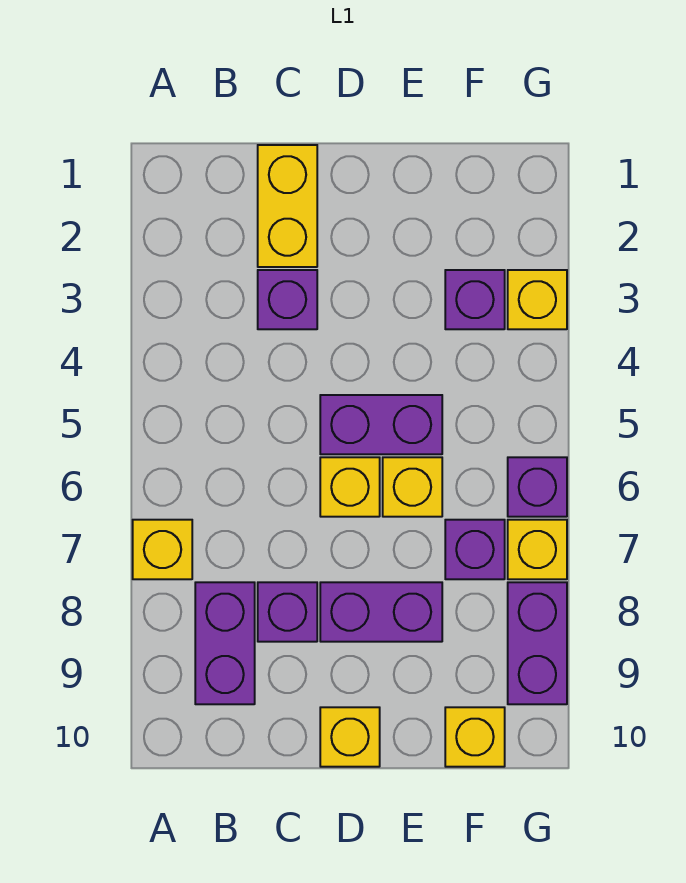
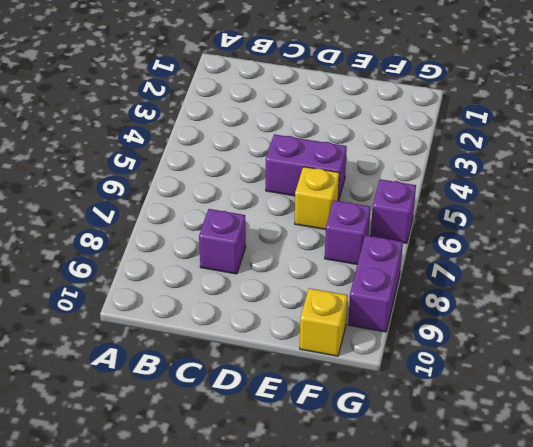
none -> yellow 1x1 brick [133,520,192,579]
none -> purple 1x2 brick [195,582,255,704]
none -> yellow 1x2 brick [258,145,317,267]

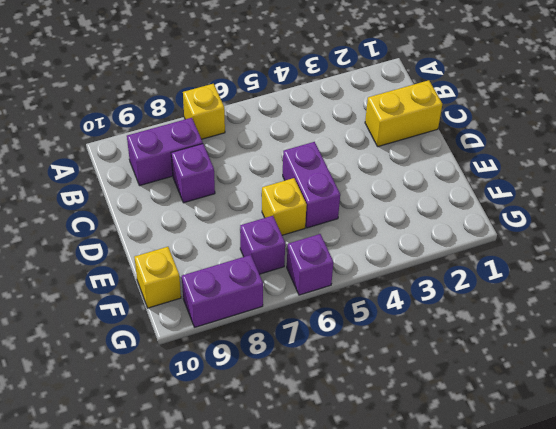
none -> purple 1x1 brick [258,270,317,329]
none -> yellow 1x1 brick [320,457,380,517]
none -> purple 1x2 brick [320,582,442,642]

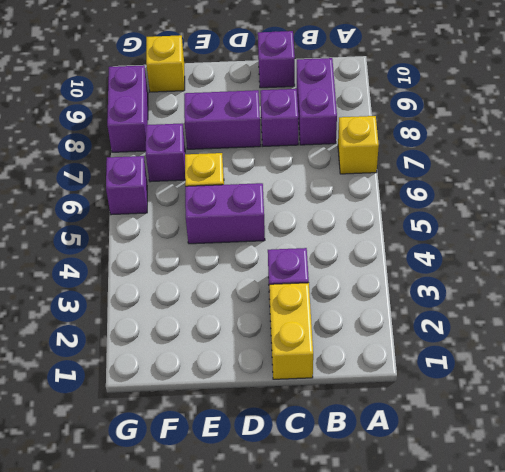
purple 1x1 brick [258,31,295,88] -> purple 1x1 brick moved to [445,270,505,329]
none -> yellow 1x1 brick [320,457,380,517]
none -> yellow 1x1 brick [320,707,380,767]
none -> yellow 1x1 brick [508,270,567,329]

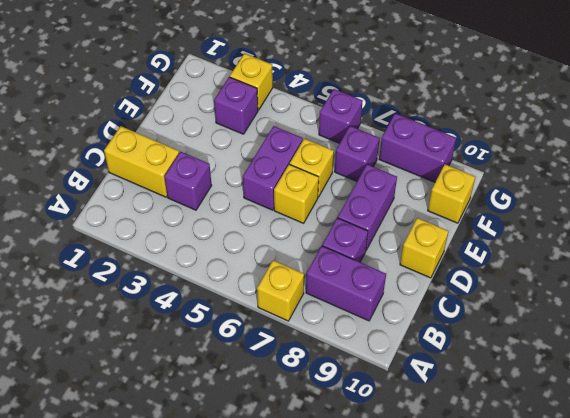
none -> yellow 1x1 brick [508,520,567,579]

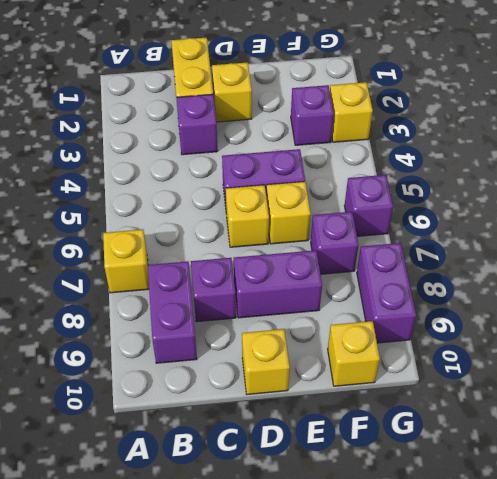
yellow 1x1 brick [212,62,252,122] -> yellow 1x1 brick moved to [508,520,567,579]

